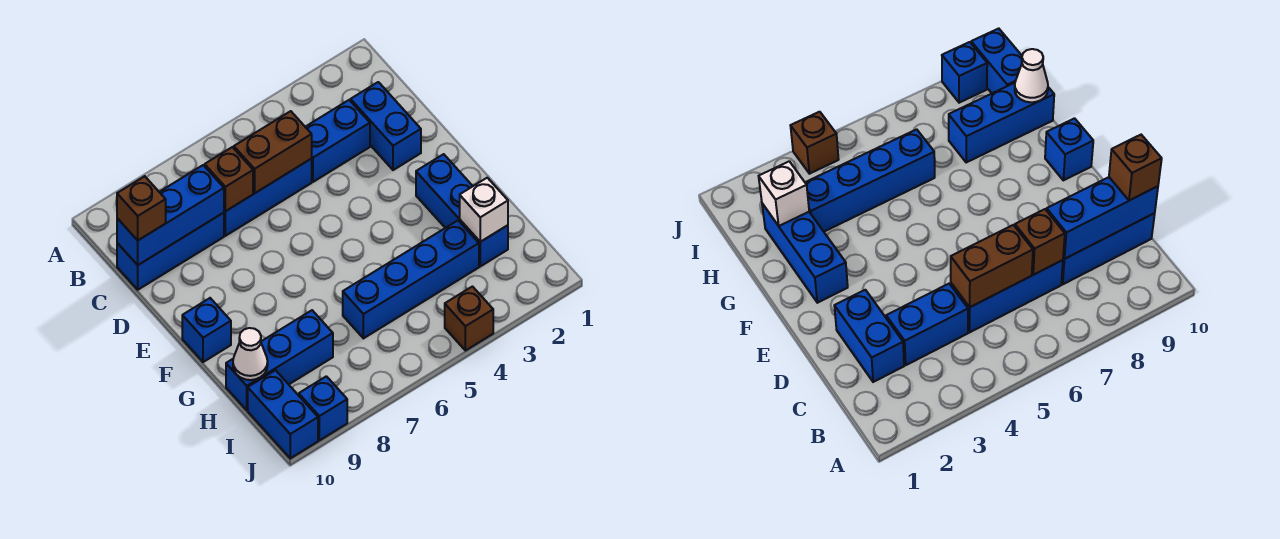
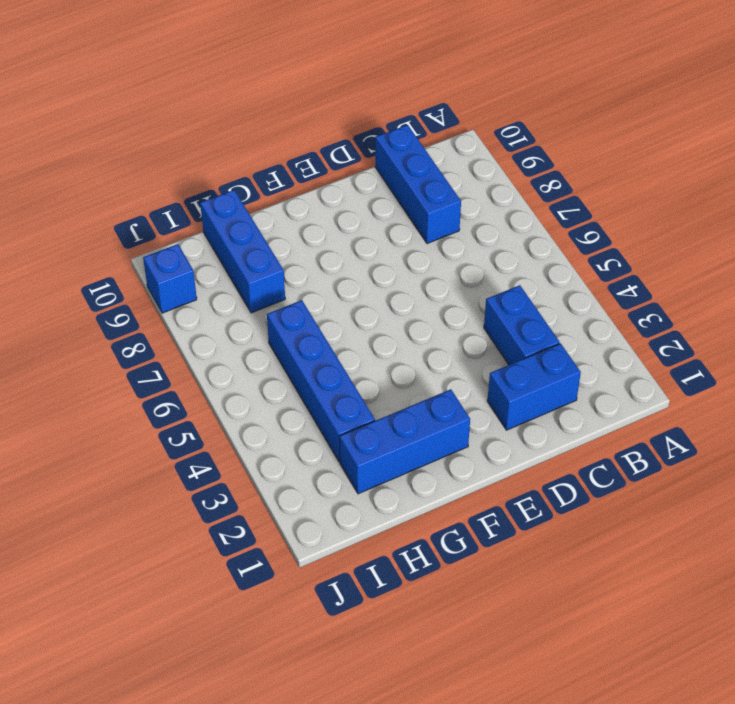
none -> blue 1x3 brick [224,159,312,236]
none -> blue 1x1 brick [182,298,231,362]
none -> blue 1x2 brick [248,370,318,458]

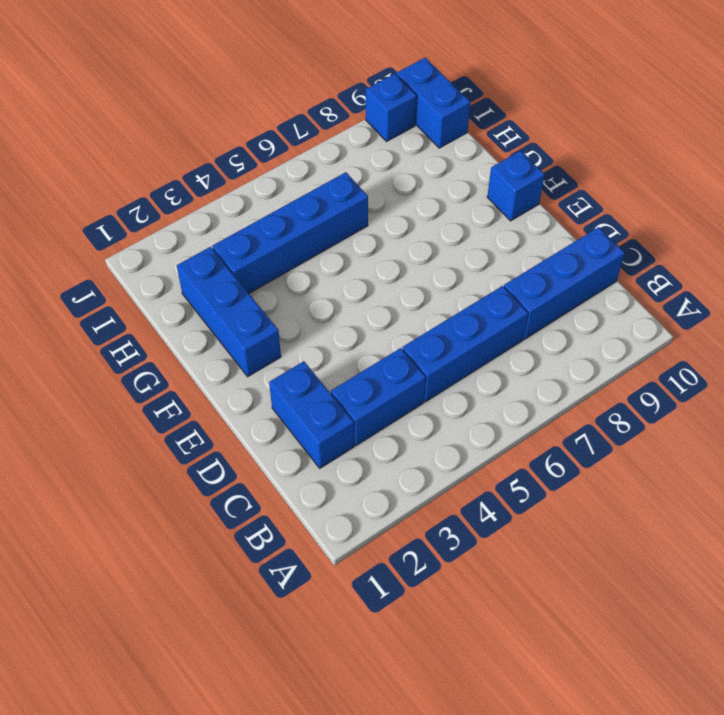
none -> blue 1x3 brick [226,310,333,410]
none -> brown 1x1 brick [445,287,493,351]
none -> brown 1x2 brick [234,111,312,193]

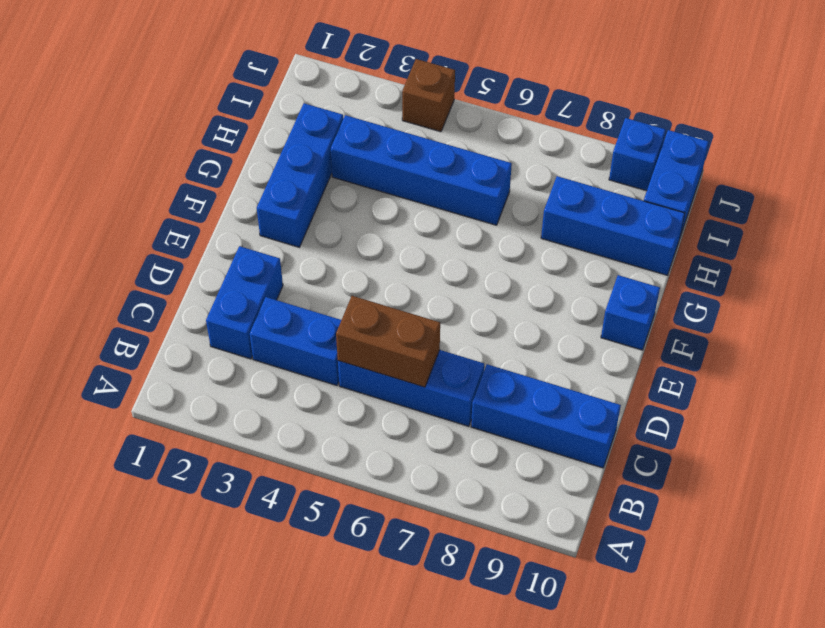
none -> brown 1x1 brick [205,147,253,211]
none -> blue 1x3 brick [117,165,224,265]
none -> white 1x1 brick [460,178,508,242]

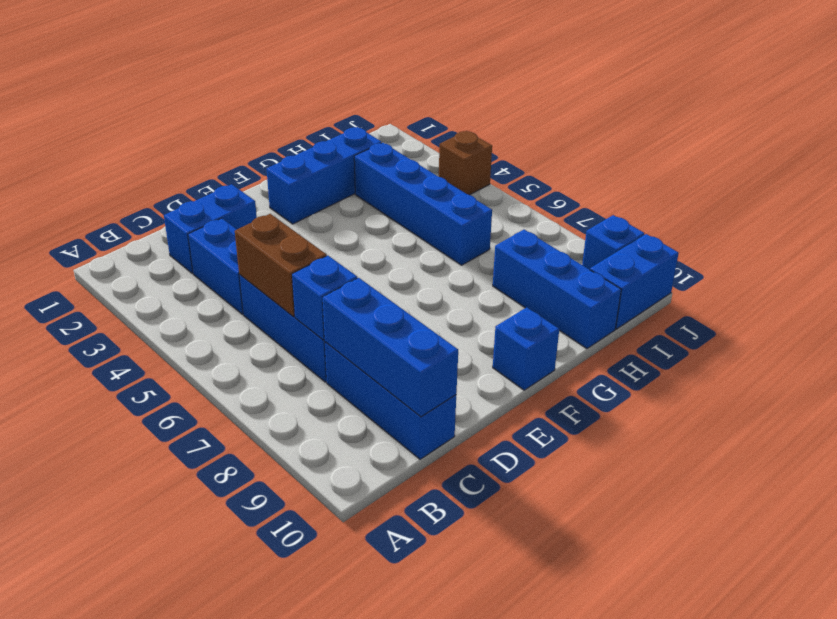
blue 1x1 brick [292,256,357,340] -> brown 1x1 brick [205,147,253,211]
none -> white 1x1 brick [460,178,508,242]
none -> white 1x1 cone [233,328,268,380]
none -> brown 1x1 brick [117,176,166,240]

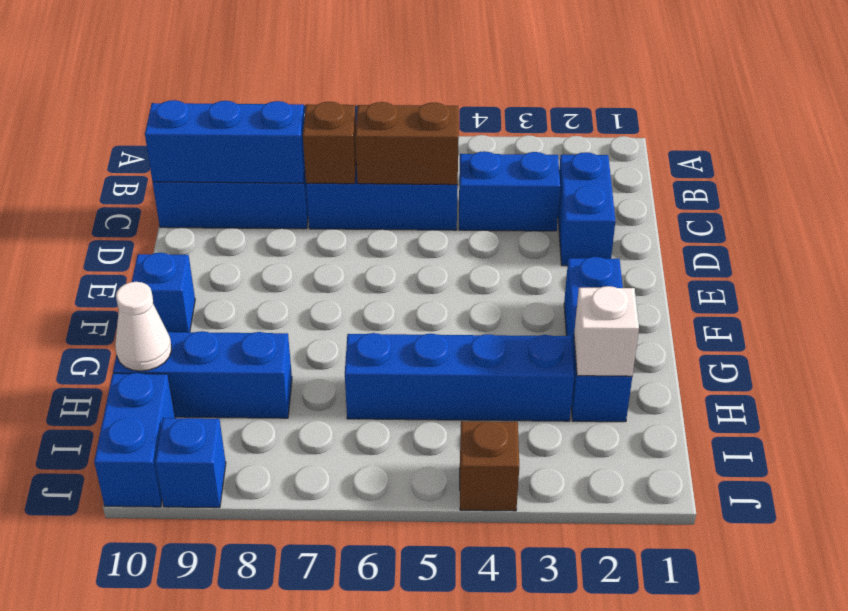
none -> brown 1x1 brick [117,176,166,240]

